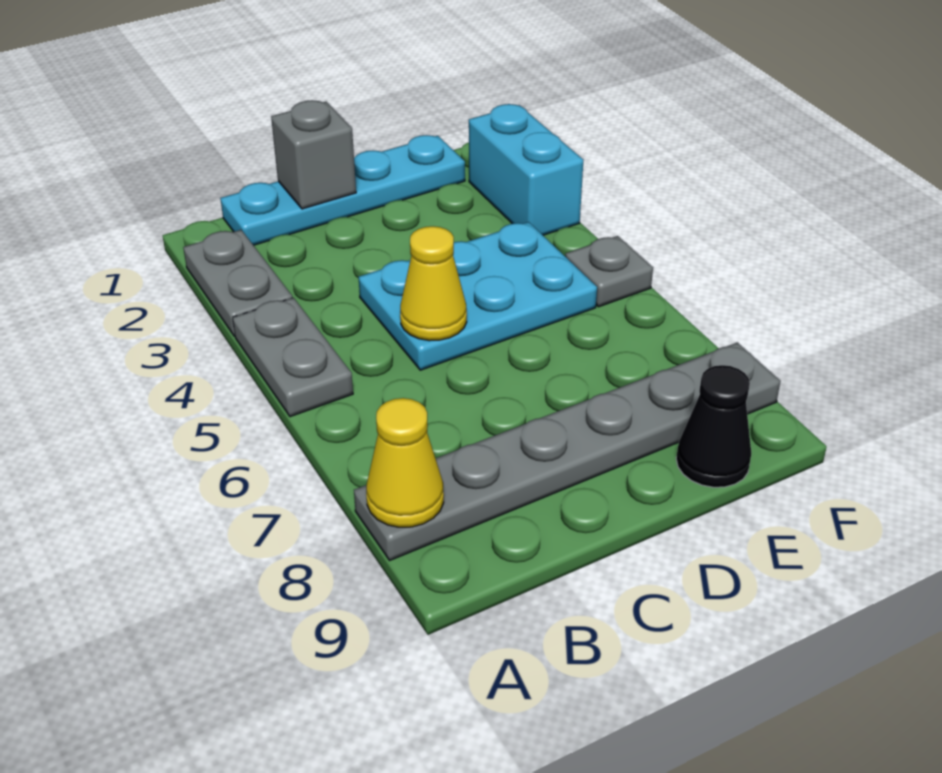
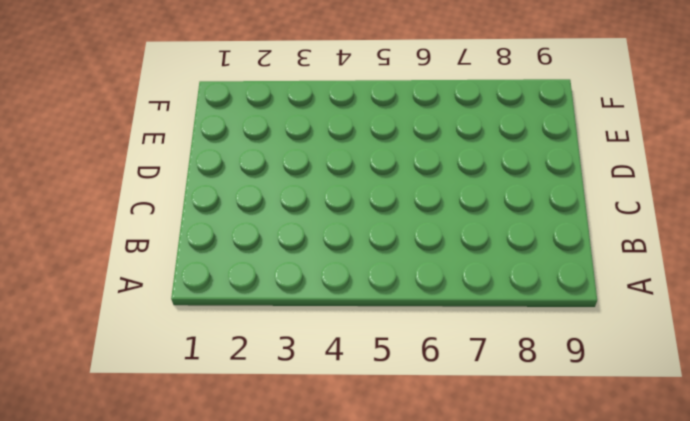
none -> grey 1x2 plate [183,230,292,336]
none -> grey 1x2 plate [233,298,353,417]

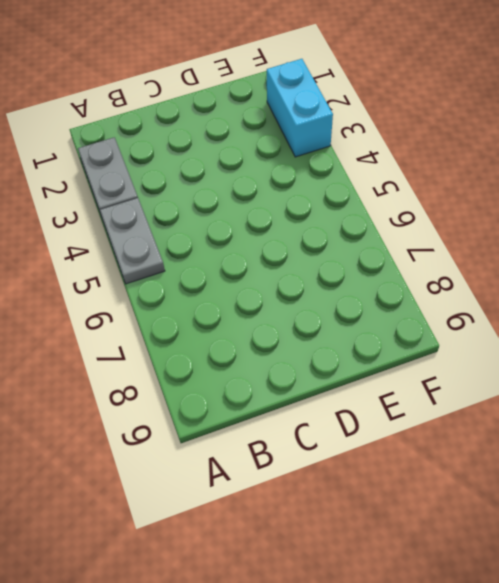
none -> grey 1x6 plate [354,342,780,560]
none -> cyan 1x4 plate [220,135,465,245]

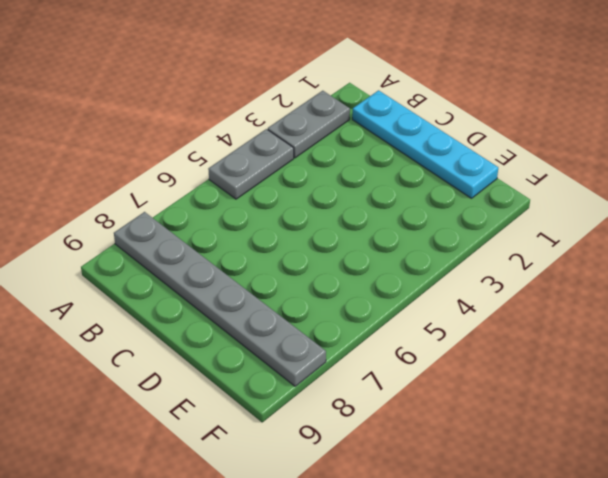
none -> cyan 2x3 plate [359,222,597,370]
none -> black 1x1 cone [676,365,751,487]

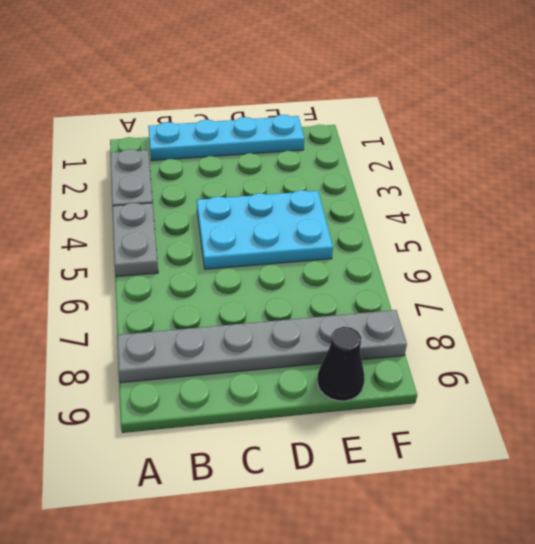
none -> cyan 1x2 brick [469,104,583,235]
none -> grey 1x1 plate [565,236,653,307]

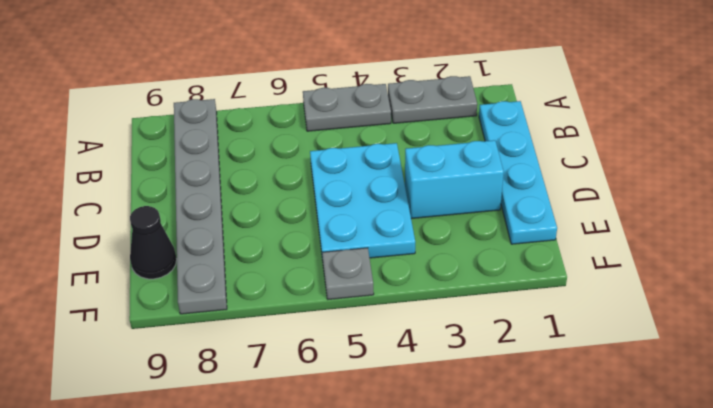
cyan 1x2 brick [405,140,504,219] -> cyan 1x2 brick moved to [469,104,583,235]
none -> yellow 1x1 cone [366,398,444,527]
none -> grey 1x1 brick [271,100,356,209]

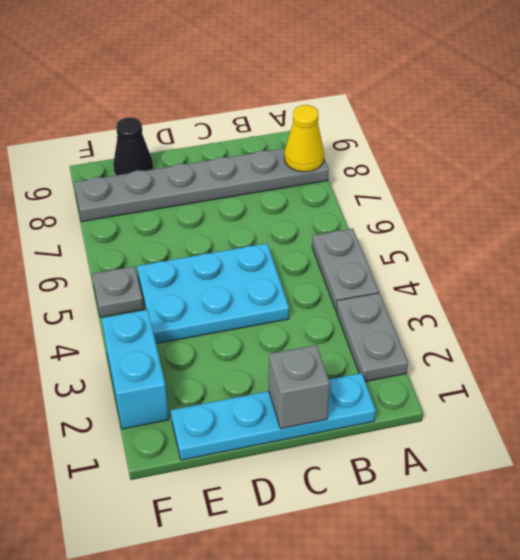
none -> yellow 1x1 cone [400,226,467,341]

